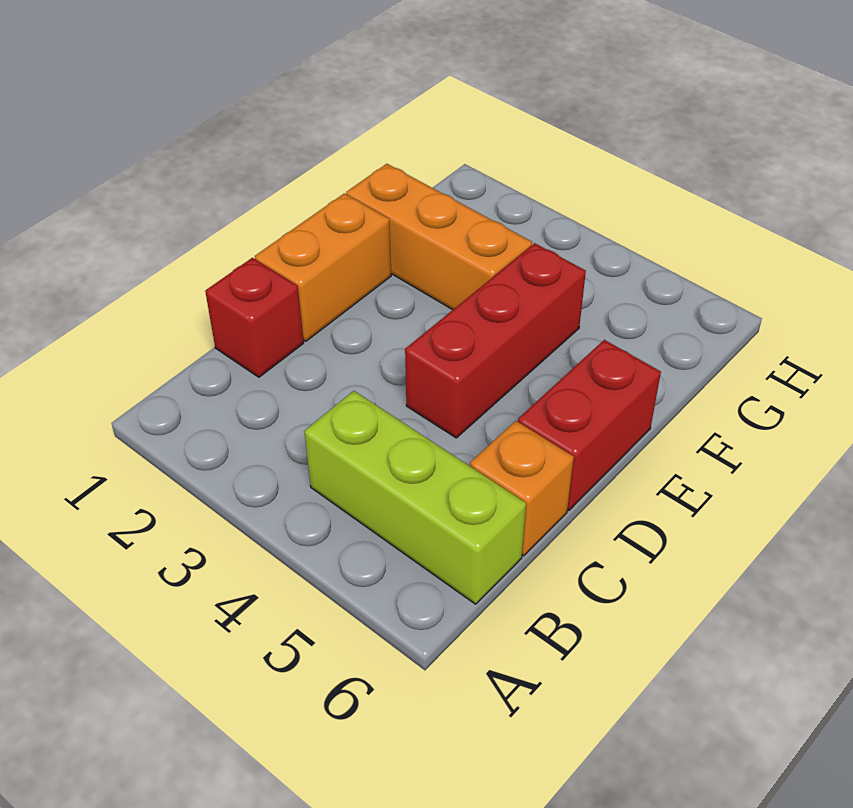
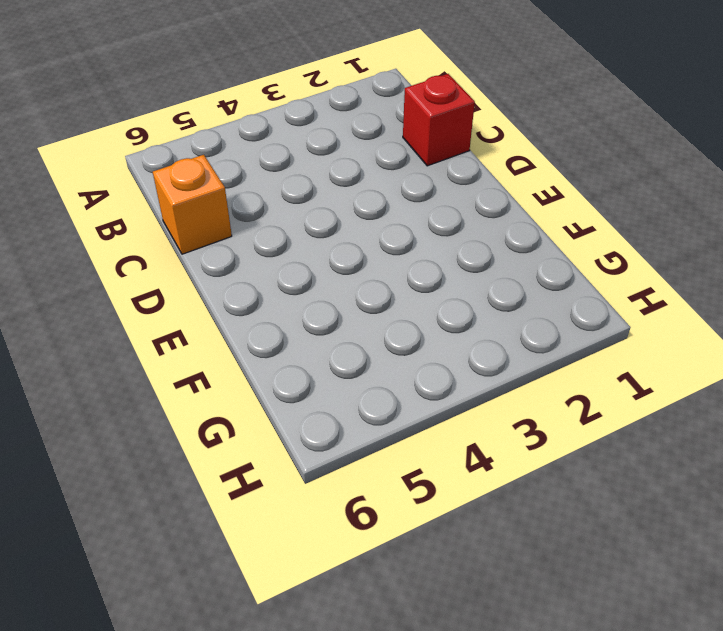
none -> lime 1x3 brick [304,391,526,604]
none -> orange 1x2 brick [255,193,391,341]

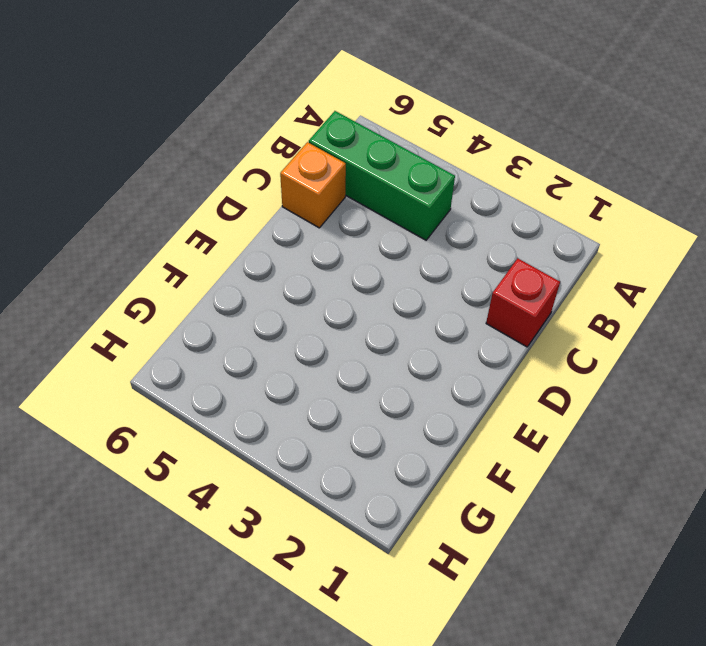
green 1x3 brick [309,111,455,240] -> lime 1x3 brick [304,391,526,604]
none -> orange 1x2 brick [255,193,391,341]
none -> red 1x3 brick [405,243,586,438]

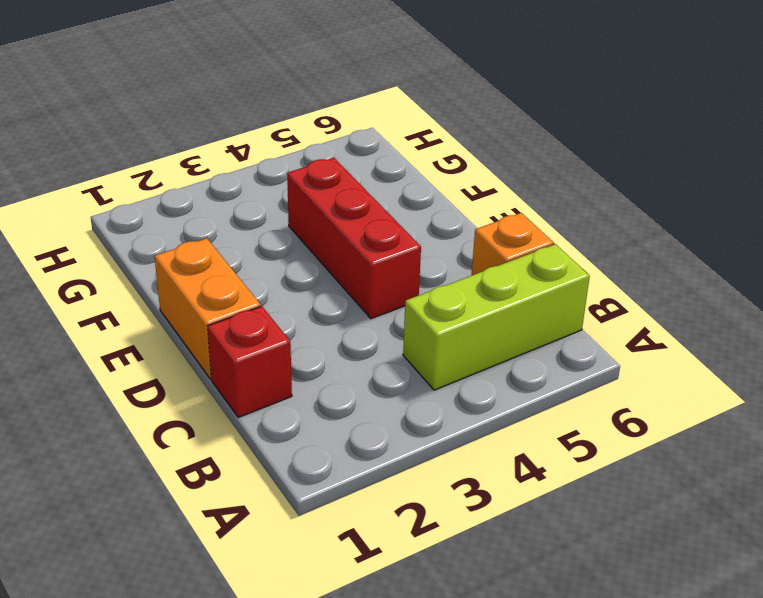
none -> red 1x2 brick [518,340,661,510]
none -> orange 1x3 brick [346,164,532,310]

